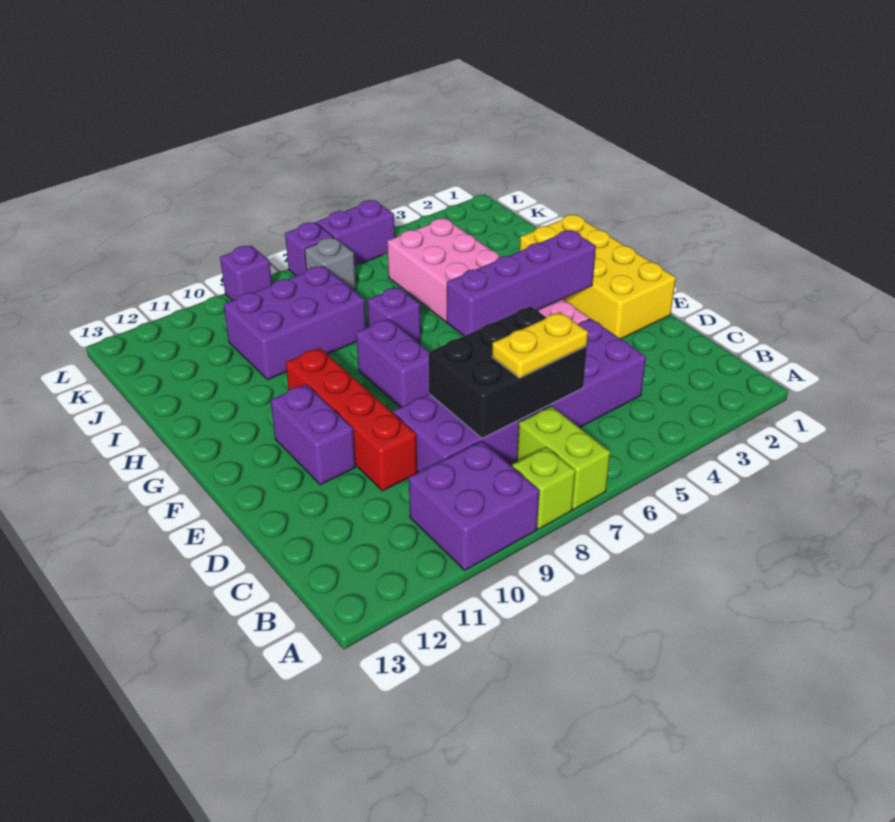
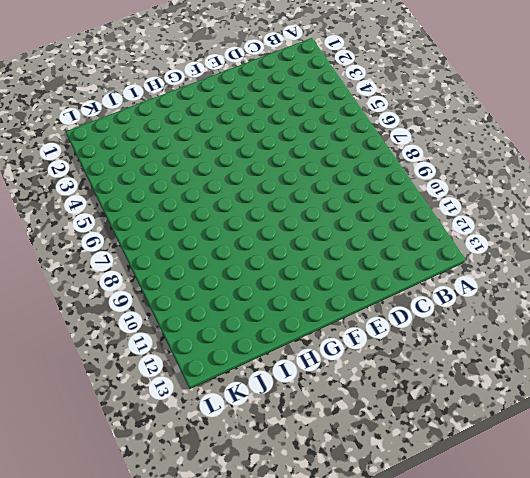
none -> lime 1x2 brick [517,406,610,509]
none -> lime 1x1 brick [512,447,575,529]
none -> purple 2x2 brick [409,441,539,570]

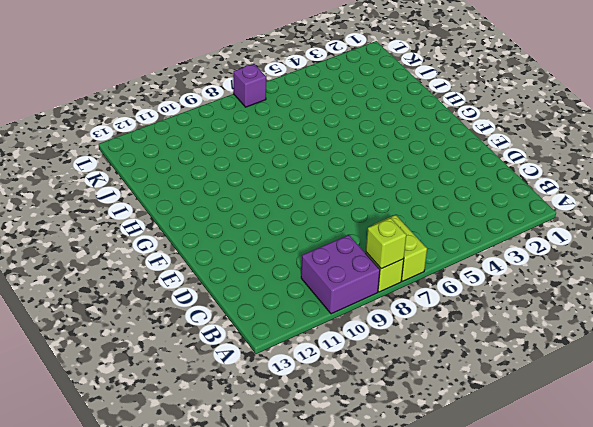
lime 1x1 brick [366,218,406,269] -> none
none -> purple 2x6 brick [393,319,646,472]
none -> red 1x4 brick [286,348,417,491]
none -> yellow 2x4 brick [520,215,676,339]

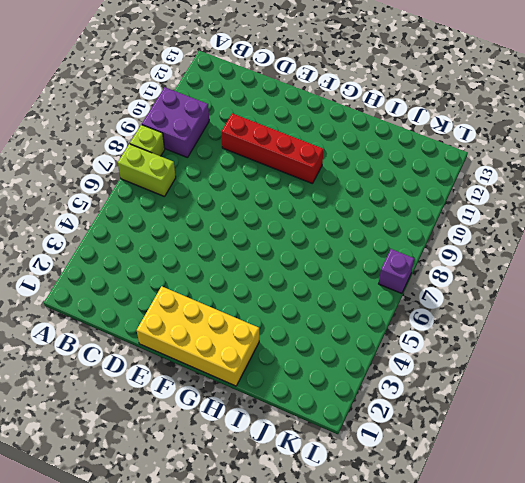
none -> purple 2x6 brick [393,319,646,472]
none -> pink 2x6 brick [387,218,589,336]
none -> purple 1x2 brick [271,384,356,485]

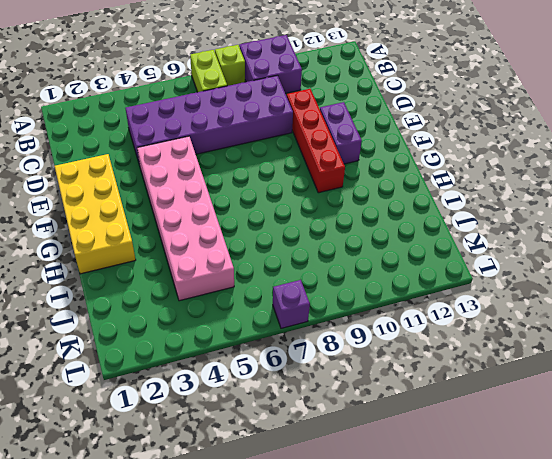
none -> purple 1x2 brick [356,319,429,407]
none -> purple 1x1 brick [367,287,421,343]
none -> purple 2x3 brick [224,266,366,380]

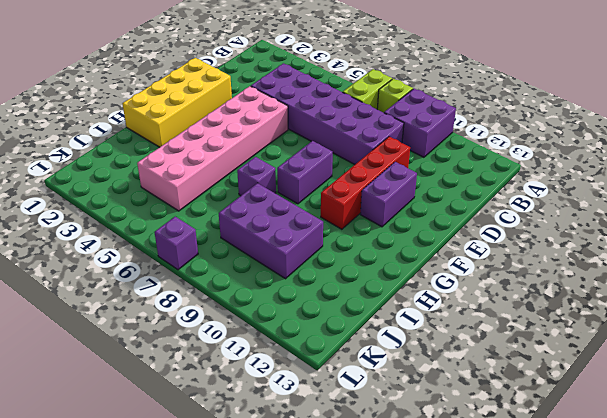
none -> grey 1x1 brick [304,237,356,290]
none -> purple 1x2 brick [316,200,395,265]
none -> purple 1x1 brick [220,245,272,301]

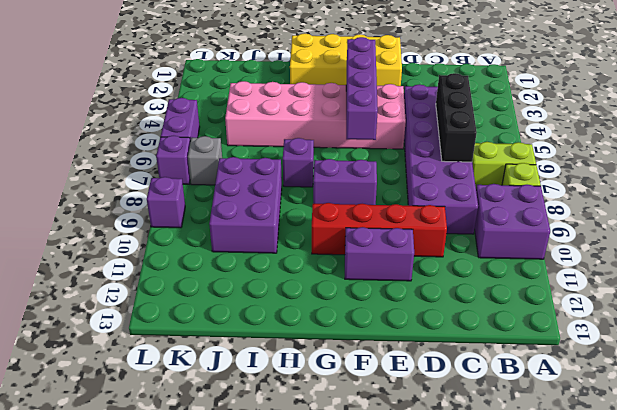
black 1x3 brick [436,73,477,162] -> black 2x3 brick [429,306,587,438]
none -> yellow 1x2 plate [492,312,588,378]

